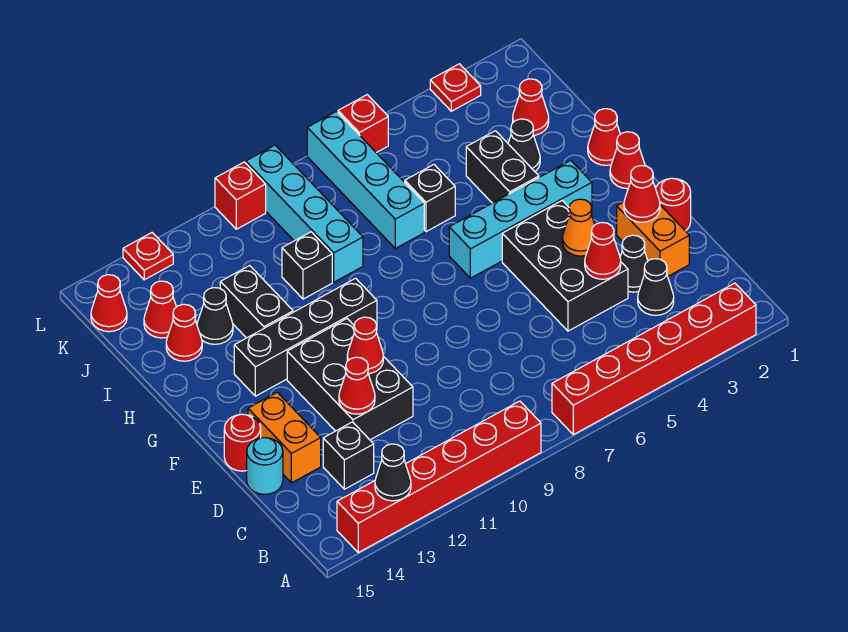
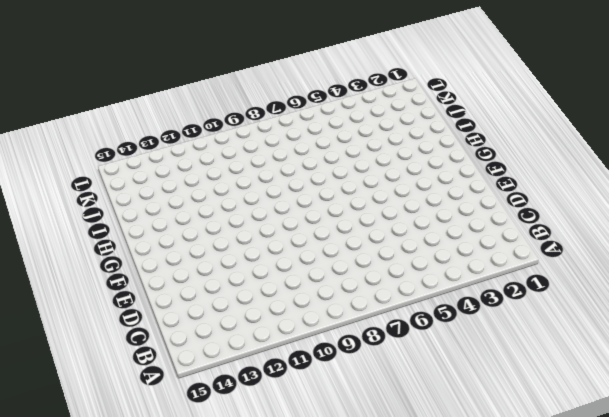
none -> red 1x6 brick [552,283,756,435]
none -> red 1x6 brick [337,401,541,553]
none -> black 1x1 cone [638,259,674,315]
none -> black 1x1 brick [323,422,374,489]

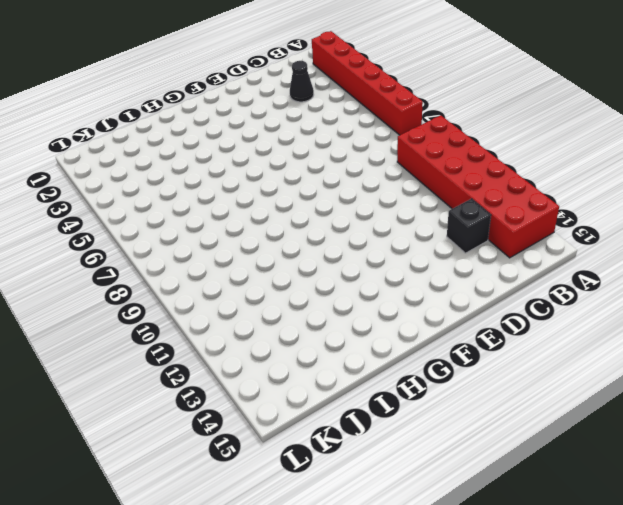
red 2x6 brick [397,115,559,258] -> red 1x6 brick [337,401,541,553]
none -> orange 1x2 brick [617,202,689,276]
none -> black 1x1 cone [620,235,648,292]
none -> black 2x3 brick [502,201,628,331]
none -> black 2x3 brick [287,319,413,440]

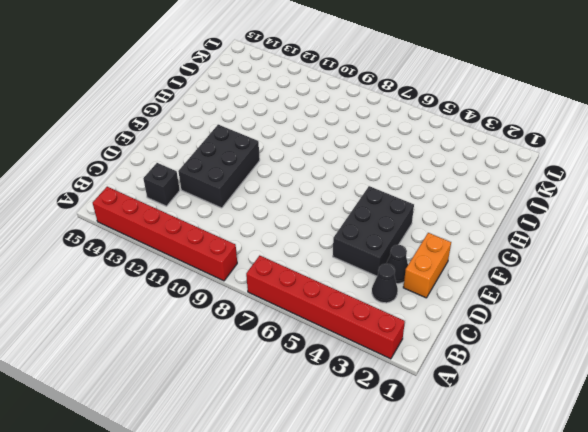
none -> orange 1x2 brick [248,392,321,483]
none -> cyan 1x1 round brick [247,438,283,494]
none -> red 1x1 round brick [655,178,691,231]
none -> red 1x1 round brick [224,414,261,471]

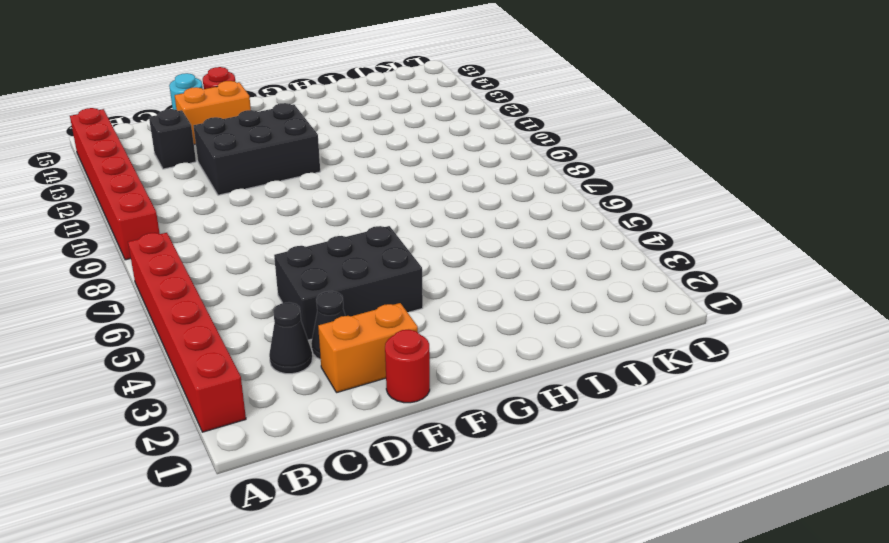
none -> red 1x1 cone [610,132,645,189]
none -> cyan 1x4 brick [449,160,592,278]
none -> black 1x4 brick [234,278,377,396]
none -> red 1x1 cone [588,109,620,165]

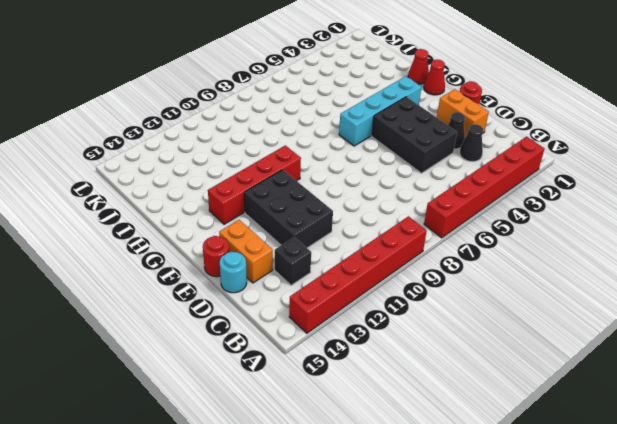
red 1x4 brick [208,145,301,224] -> black 1x4 brick [234,278,377,396]
none -> black 1x2 brick [466,131,539,203]
none -> black 1x2 brick [220,266,293,338]
none -> black 1x1 cone [508,119,540,171]
none -> black 1x1 brick [405,165,455,232]

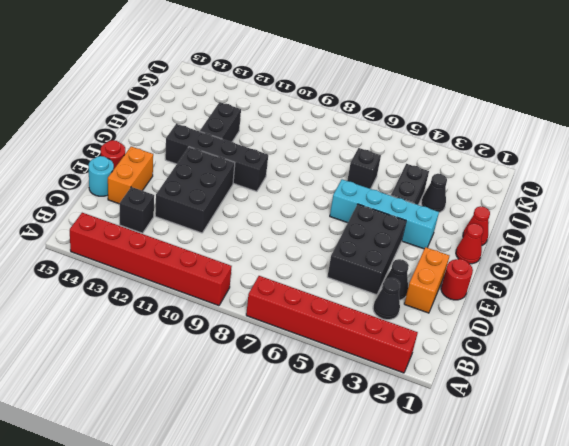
none -> cyan 1x4 brick [307,112,424,248]
none -> cyan 1x4 brick [246,145,363,282]
none -> black 1x1 brick [282,232,332,299]
none -> black 1x1 cone [197,288,233,344]

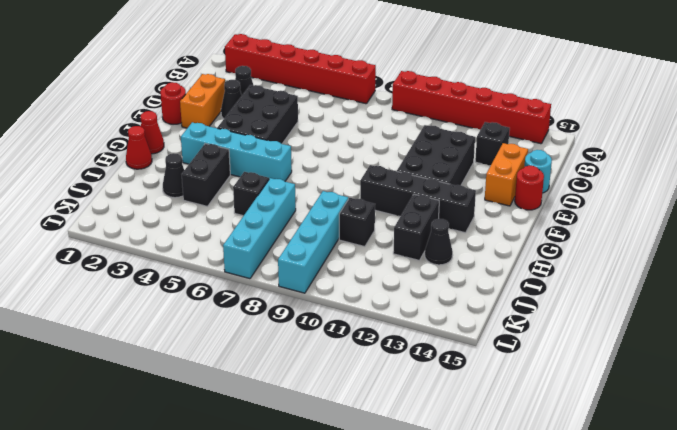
none -> red 1x1 cone [166,304,202,361]
none -> red 1x1 cone [513,79,549,135]
none -> red 1x1 cone [144,281,176,338]
none -> red 1x1 cone [91,275,127,332]

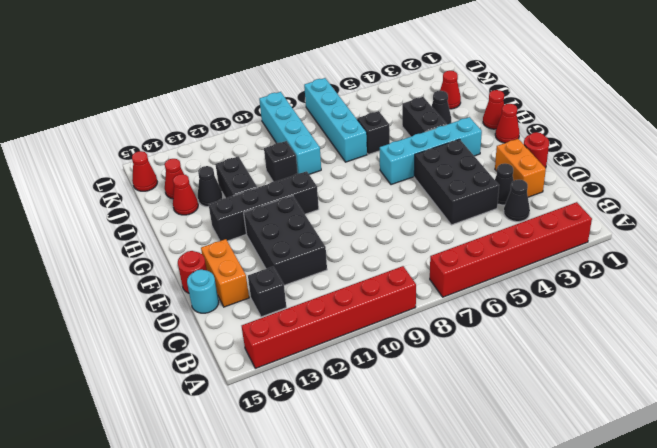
none -> red 1x1 plate [430,64,481,111]
none -> red 1x1 brick [338,95,388,153]
none -> red 1x1 brick [215,162,266,229]
none -> red 1x1 plate [123,233,173,280]

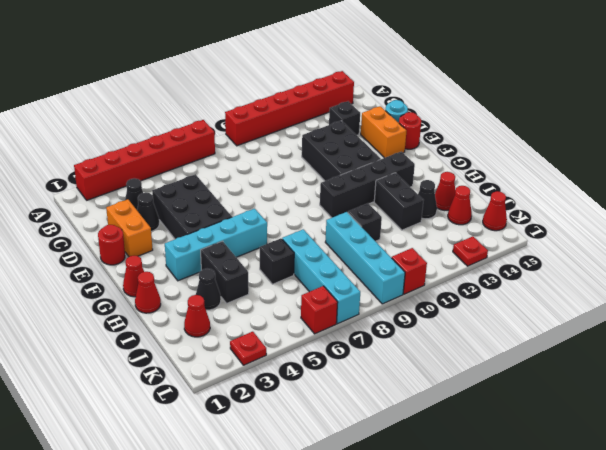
none -> black 1x1 cone [375,444,411,501]
none -> red 1x1 cone [585,222,621,279]
none -> red 1x1 cone [339,357,375,414]
none -> red 1x1 cone [624,166,660,222]

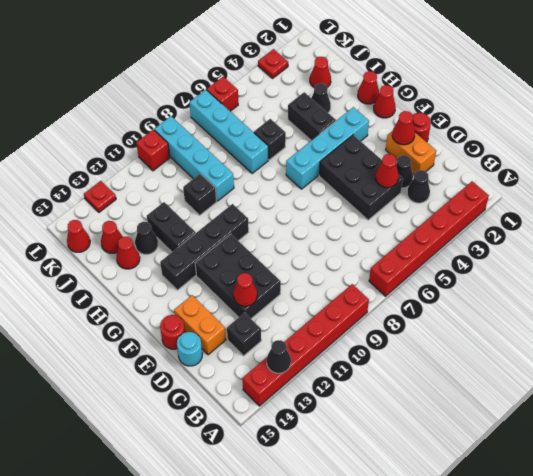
none -> orange 1x1 cone [562,199,595,256]
none -> red 1x1 cone [347,317,383,374]

